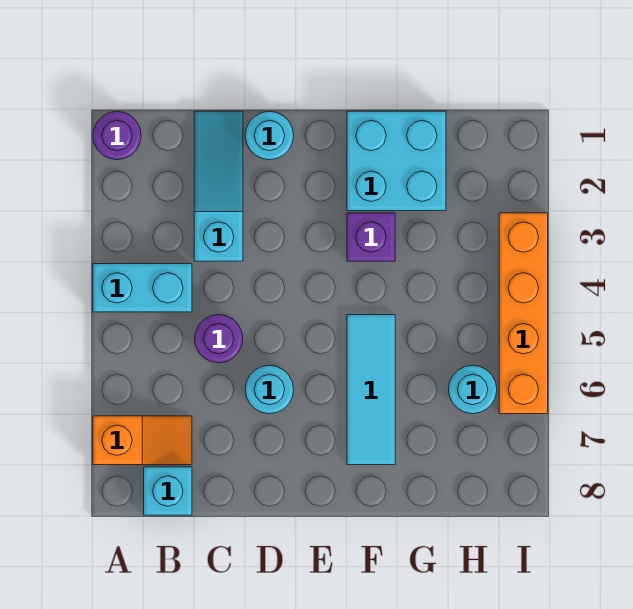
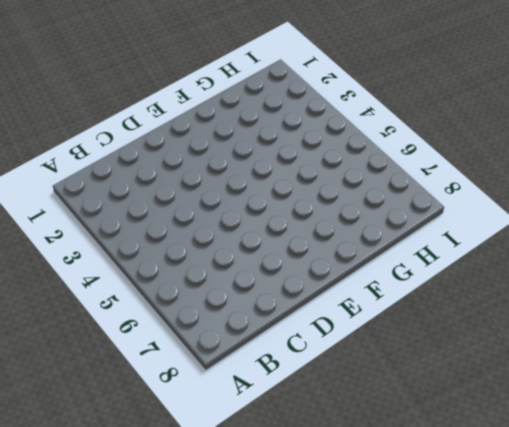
none -> purple 1x1 round brick [93,111,141,160]
none -> cyan 1x2 brick [93,264,192,312]
none -> orange 1x2 slope [93,416,192,465]

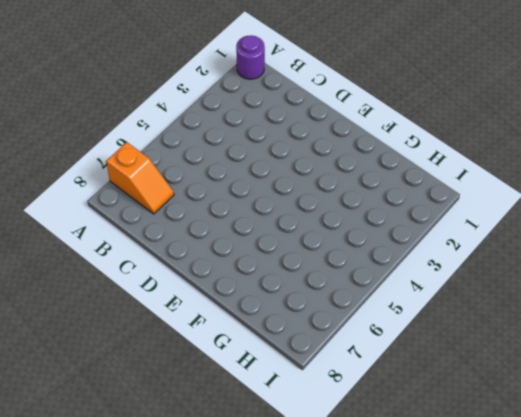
none -> cyan 1x2 brick [93,264,192,312]
none -> cyan 1x1 brick [144,467,192,515]
none -> cyan 1x3 slope [194,111,243,261]

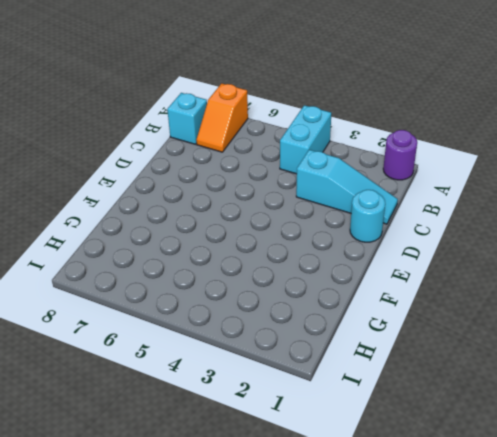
none -> purple 1x1 round brick [195,315,243,363]
none -> cyan 1x1 round brick [245,365,294,414]
none -> cyan 2x2 brick [347,111,446,211]

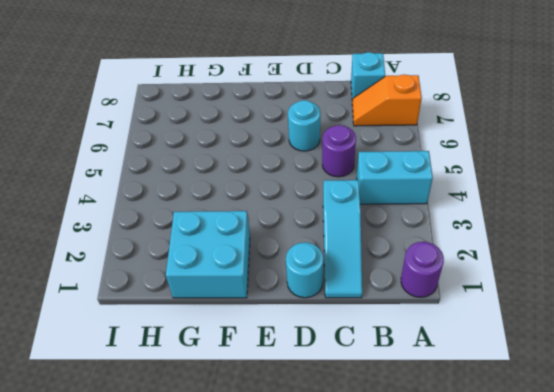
none -> purple 1x1 brick [347,213,395,261]
none -> cyan 1x3 tile [347,315,395,465]
none -> cyan 1x1 round brick [449,365,497,414]

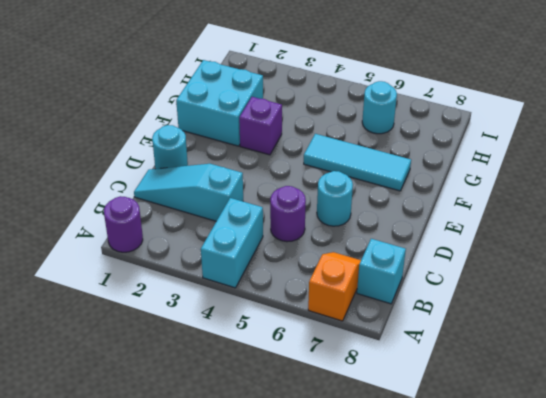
none -> orange 1x4 brick [499,213,548,414]

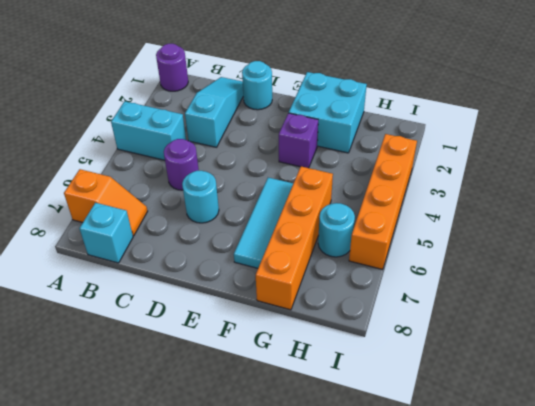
orange 1x4 brick [256,167,333,310] -> none

